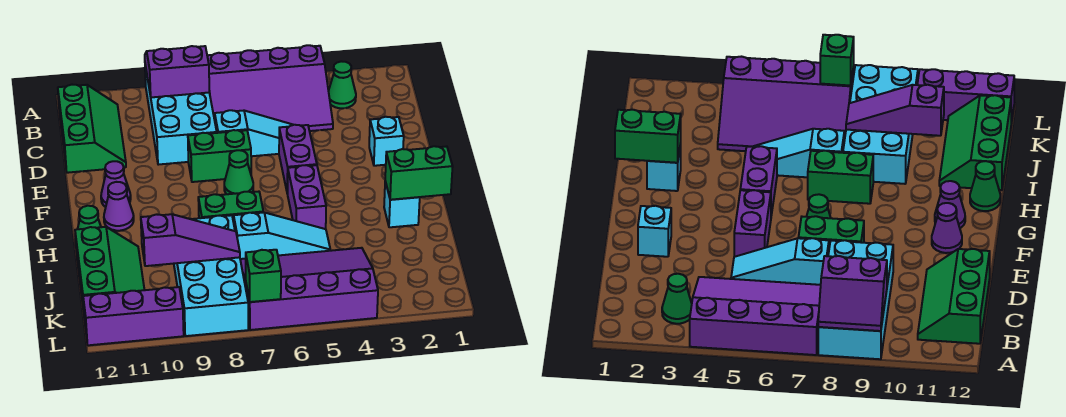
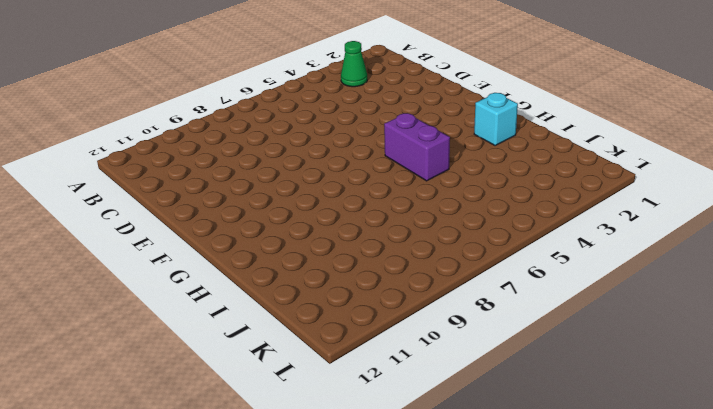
none -> purple 3x4 slope [207,45,333,131]
none -> cyan 2x4 brick [145,65,217,165]
none -> green 2x3 slope [58,85,126,173]

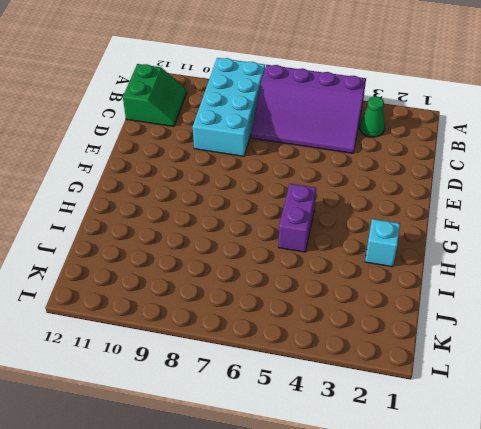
green 2x2 slope [123,64,187,127] -> green 2x3 slope [58,85,126,173]
none -> cyan 1x3 slope [215,110,293,156]
none -> cyan 1x1 brick [369,117,404,166]
none -> purple 1x2 brick [279,125,317,194]

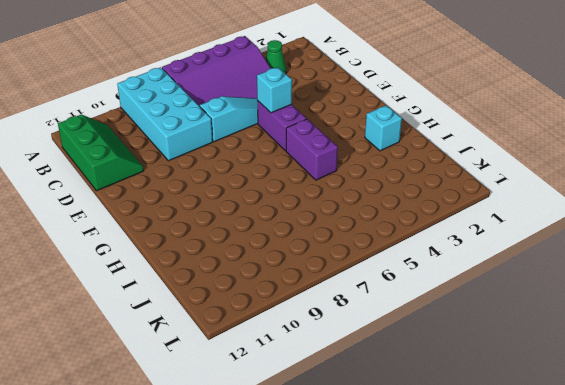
cyan 1x1 brick [257,67,292,113] -> cyan 1x1 brick moved to [369,117,404,166]
none -> green 1x2 brick [188,130,251,182]
none -> green 1x1 cone [224,150,253,194]
none -> purple 1x1 cone [101,161,131,207]

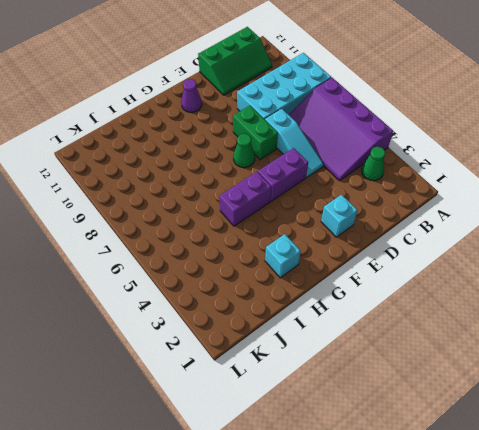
none -> purple 1x1 cone [104,182,134,231]
none -> green 1x2 brick [198,192,263,222]
none -> green 1x1 cone [75,206,101,246]

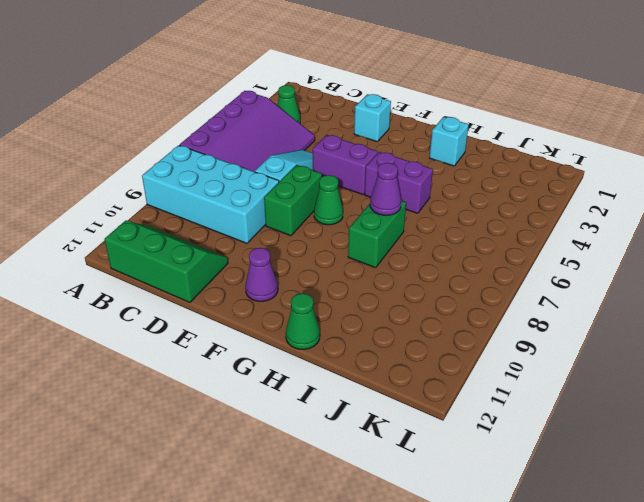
purple 1x1 cone [370,163,401,215] -> purple 1x1 cone moved to [104,182,134,231]
none -> cyan 1x3 slope [234,212,330,259]
none -> cyan 2x4 brick [174,215,248,336]
none -> green 2x3 slope [75,227,144,320]

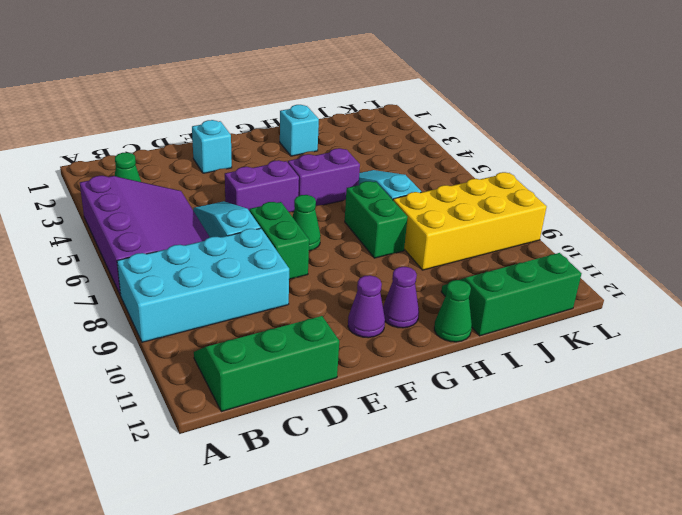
yellow 2x4 brick [393,172,547,270] -> cyan 2x4 brick [174,215,248,336]
none -> purple 3x4 slope [240,248,378,330]
none -> purple 1x3 brick [83,287,184,345]
none -> purple 2x2 slope [145,46,209,97]

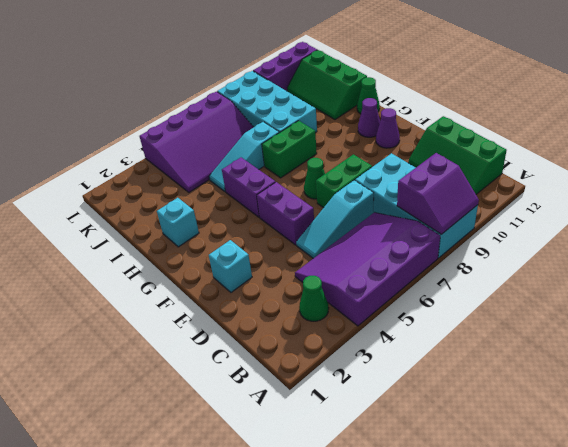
none -> green 1x2 brick [385,146,453,200]
none -> purple 1x3 slope [141,214,240,266]
none -> green 1x1 brick [246,250,281,302]

